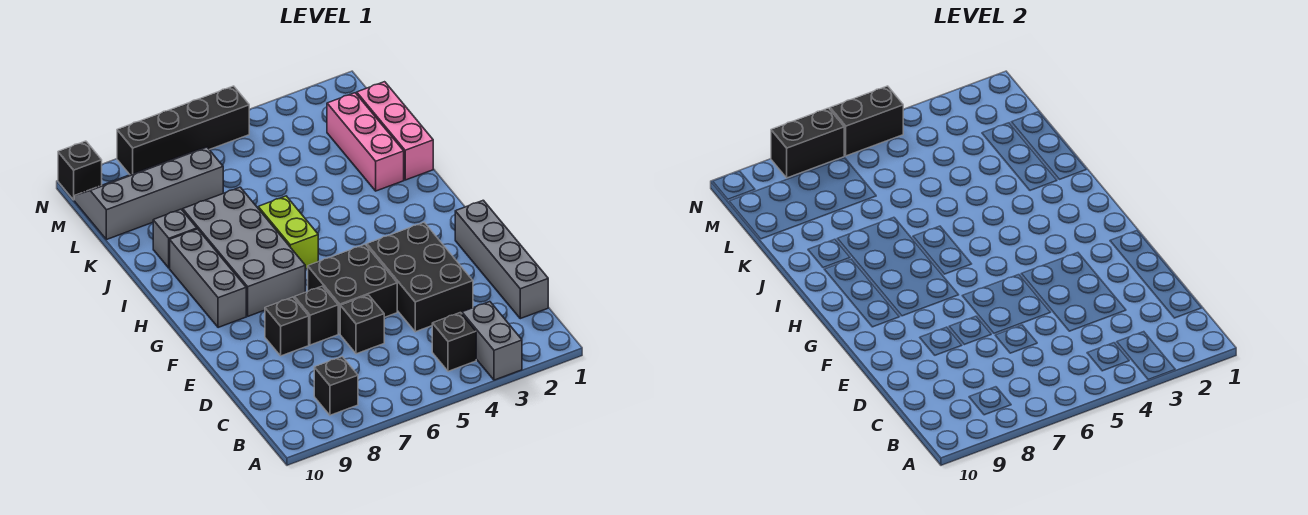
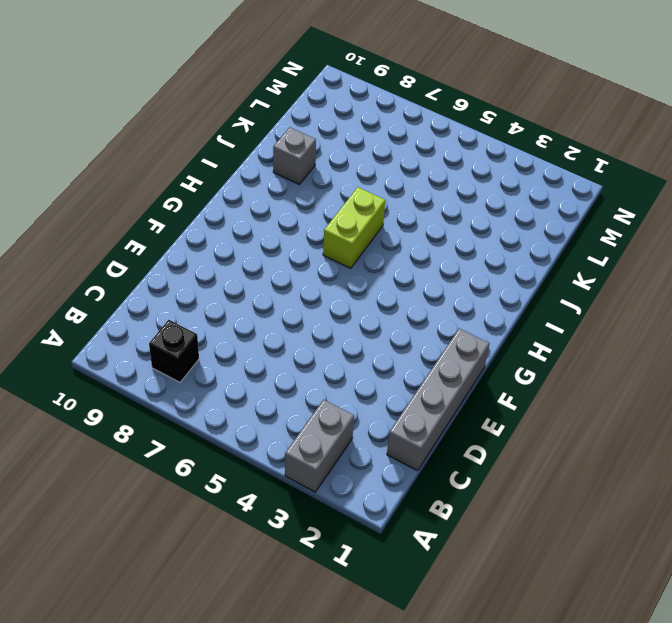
none -> black 1x1 brick [432,313,476,371]
none -> black 2x3 brick [367,223,473,332]
none -> black 1x1 brick [340,295,384,354]

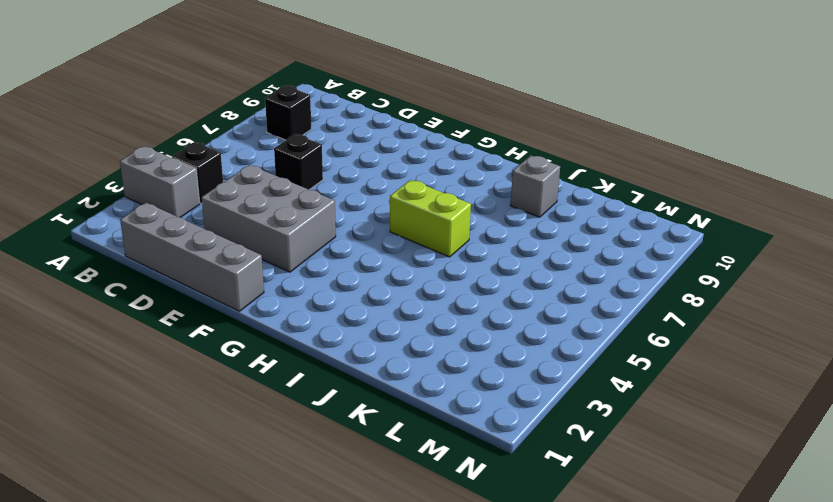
grey 2x3 brick [202,165,336,272] -> black 2x3 brick [367,223,473,332]
none -> black 2x2 brick [308,245,397,334]
none -> black 1x1 brick [294,286,338,345]
none -> black 1x1 brick [265,297,309,356]

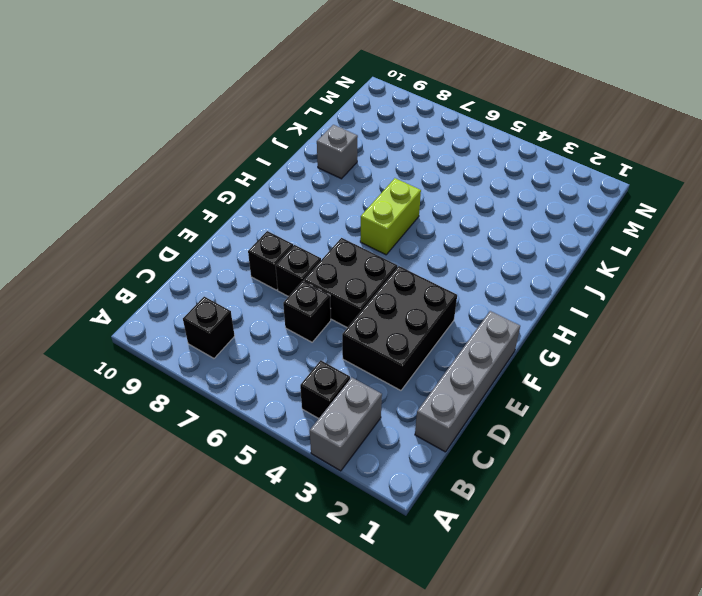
none -> grey 2x4 brick [183,187,305,316]
none -> grey 1x3 brick [170,229,246,328]
none -> pink 1x3 brick [357,82,433,180]

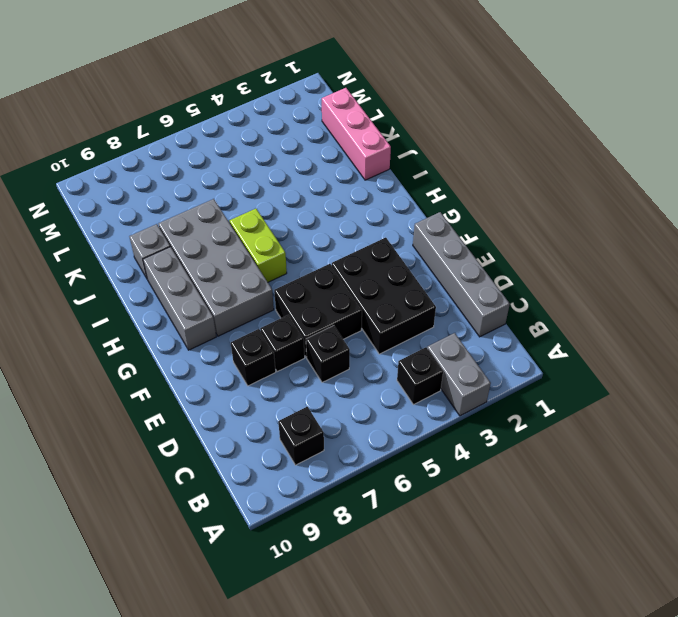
none -> pink 1x3 brick [327,93,404,191]
none -> grey 2x4 slope [74,147,223,240]
none -> black 1x4 brick [117,86,249,175]

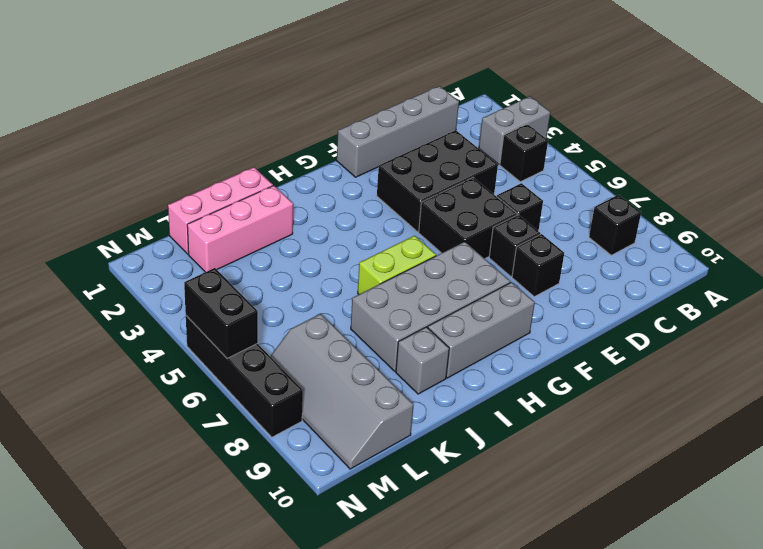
none -> black 1x1 brick [58,141,102,200]
none -> black 1x2 brick [771,108,844,178]

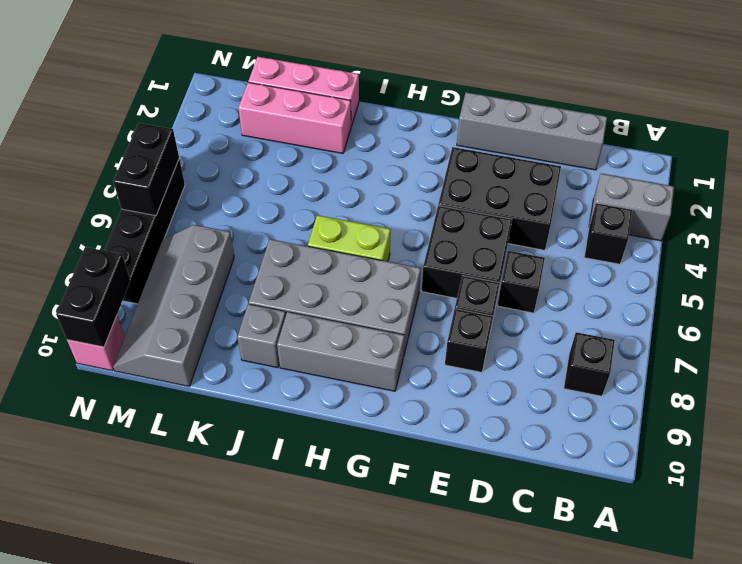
black 1x2 brick [56,247,130,347] -> black 1x2 brick moved to [771,108,844,178]
pink 1x1 brick [67,315,125,371] -> black 1x1 brick [58,141,102,200]

